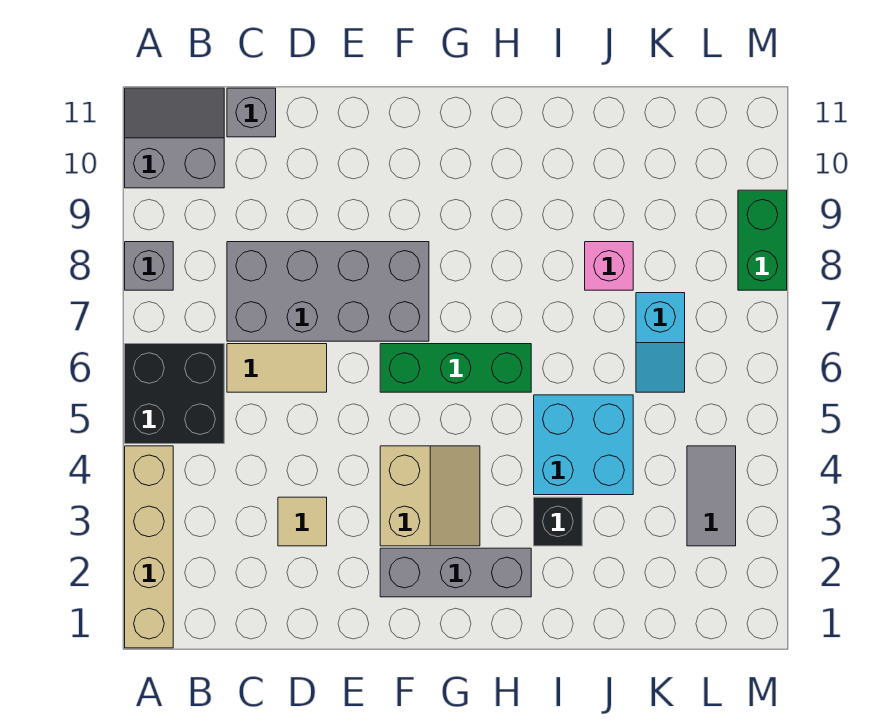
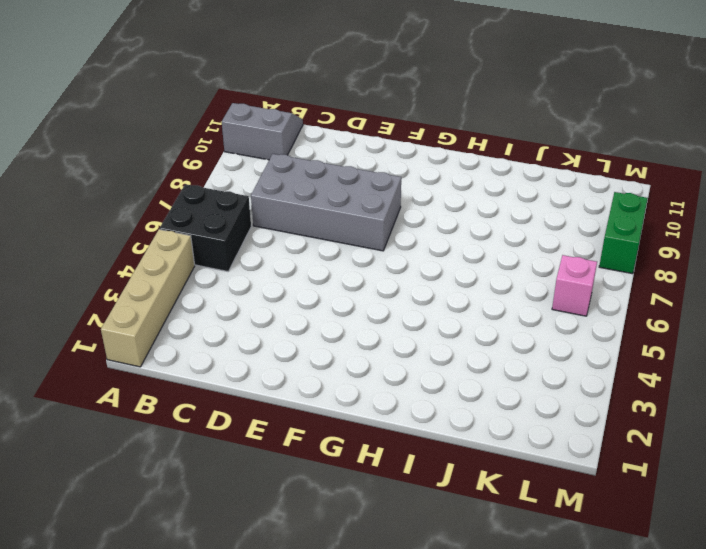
pink 1x1 brick [552,255,597,316] -> pink 1x1 brick moved to [585,242,633,290]
none -> grey 1x1 brick [125,242,173,290]
none -> tan 1x2 tile [227,344,327,392]
none -> grey 1x1 brick [227,88,276,137]

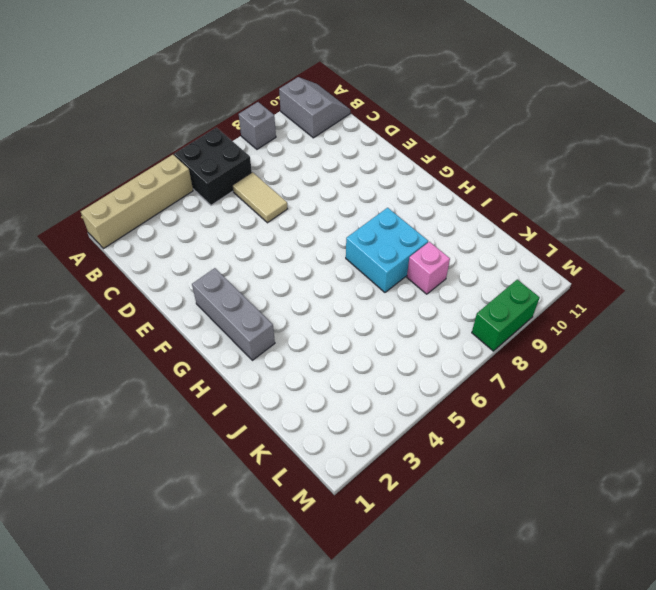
cyan 2x2 brick [346,208,428,292] -> cyan 2x2 brick moved to [534,395,633,495]
none -> grey 2x4 brick [227,242,429,341]
none -> grey 1x1 brick [227,88,276,137]
none -> tan 1x1 tile [278,497,327,546]

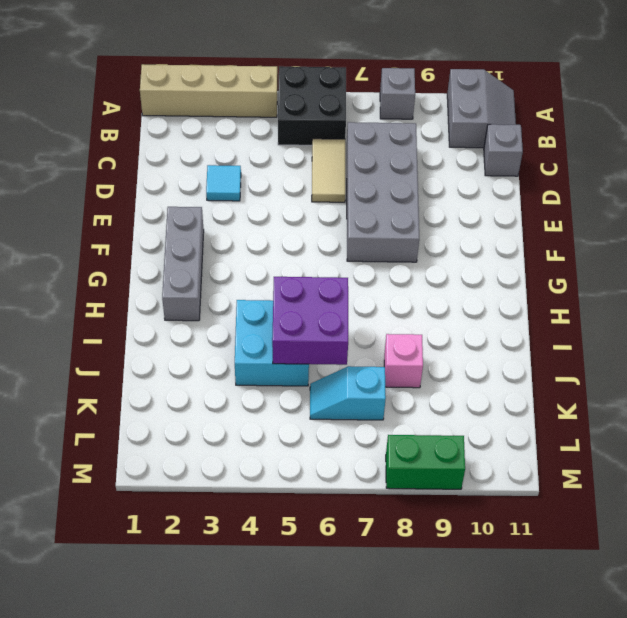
cyan 1x1 tile [206,165,241,201] -> tan 1x1 tile [278,497,327,546]
purple 2x2 brick [272,277,348,365] -> none
none -> tan 2x2 slope [380,446,480,546]
none -> green 1x3 brick [380,344,531,392]
none -> black 1x1 brick [534,497,582,546]

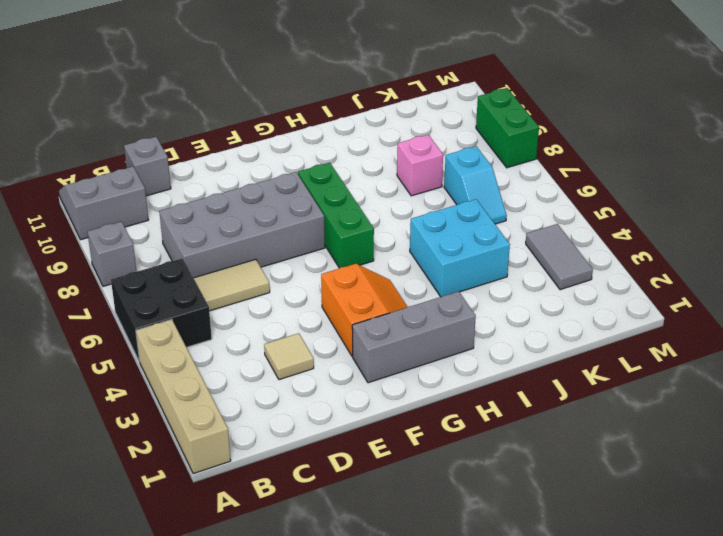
orange 2x2 slope [321,264,407,356] -> tan 2x2 slope [380,446,480,546]
green 1x3 brick [298,163,374,268] -> green 1x3 brick turned to [380,344,531,392]
none -> black 1x1 brick [534,497,582,546]

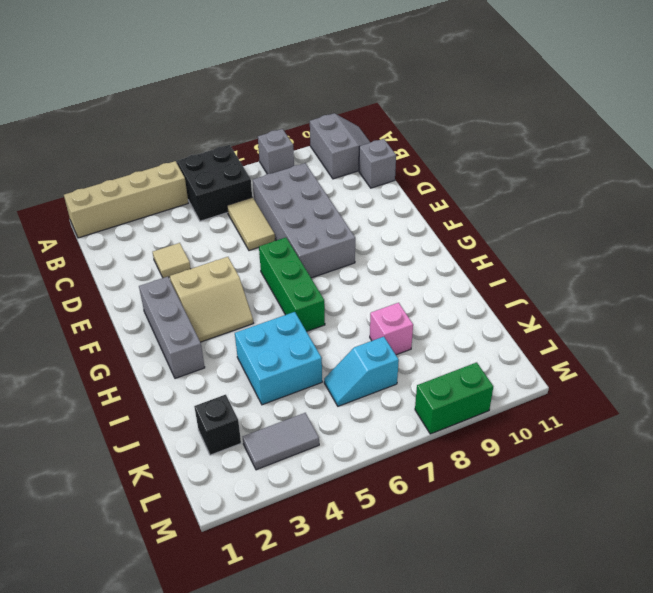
black 1x1 brick [194,395,241,455] -> black 1x1 brick moved to [534,497,582,546]

